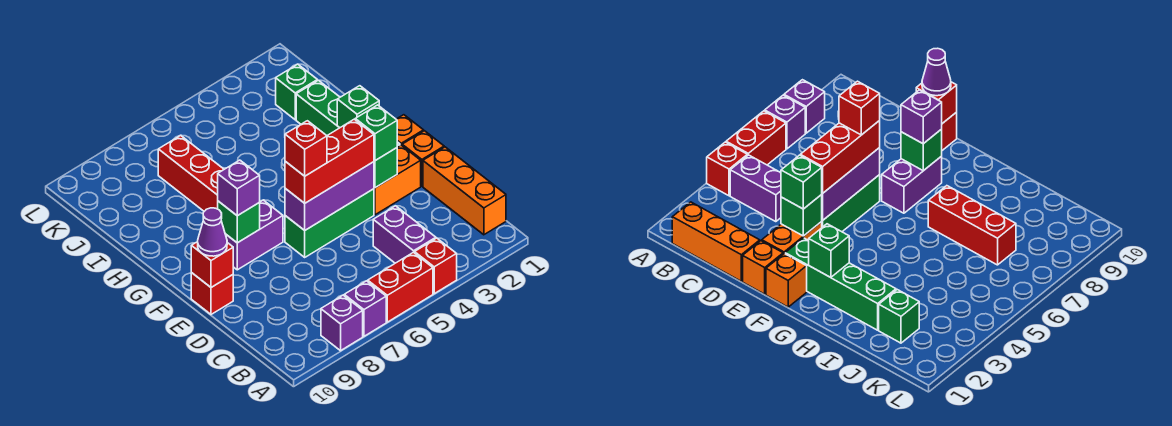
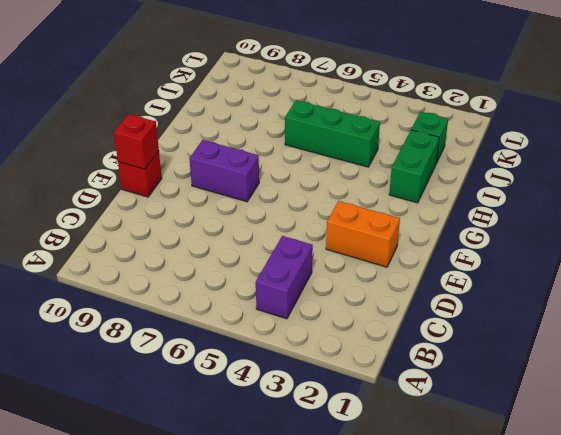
green 1x2 brick [389,130,439,203] -> green 1x4 brick [296,80,400,147]
green 1x3 brick [285,100,380,167] -> green 1x3 brick moved to [285,189,374,257]
none -> red 1x1 brick [415,238,457,294]
none -> red 1x2 brick [368,252,433,322]
none -> purple 1x1 brick [344,281,386,336]

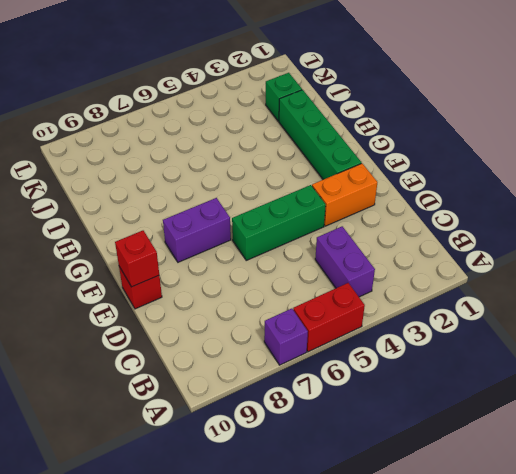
none -> red 1x1 brick [415,238,457,294]
none -> purple 1x1 brick [321,295,363,351]
none -> orange 1x3 brick [423,147,506,235]

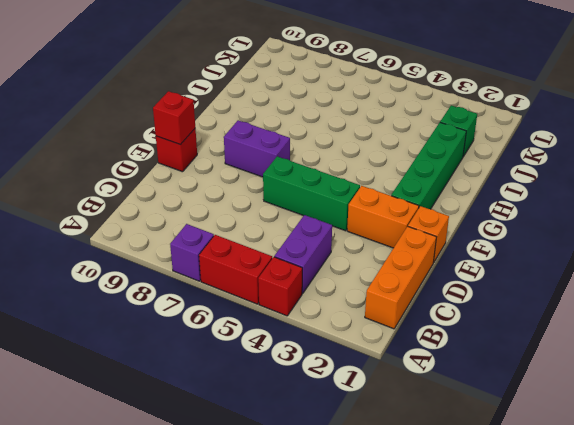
none -> purple 1x1 brick [321,295,363,351]
none -> orange 1x1 brick [396,115,424,145]
none -> red 1x3 brick [158,135,224,211]

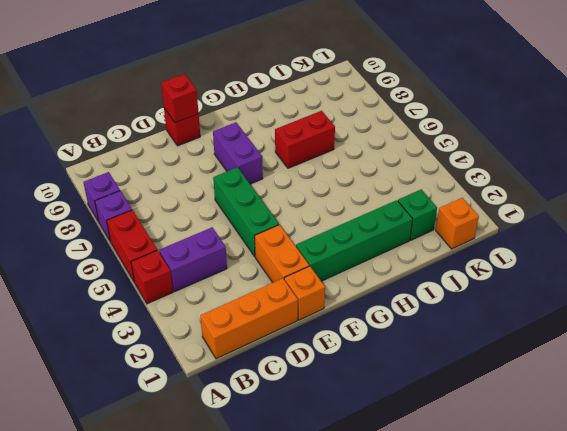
red 1x2 brick [275,111,335,168] -> red 1x3 brick [158,135,224,211]
orange 1x1 brick [436,198,479,249] -> orange 1x1 brick moved to [396,115,424,145]
none -> green 1x1 brick [374,148,397,188]
none -> purple 1x3 brick [285,162,374,230]
none -> green 1x1 brick [218,201,260,243]

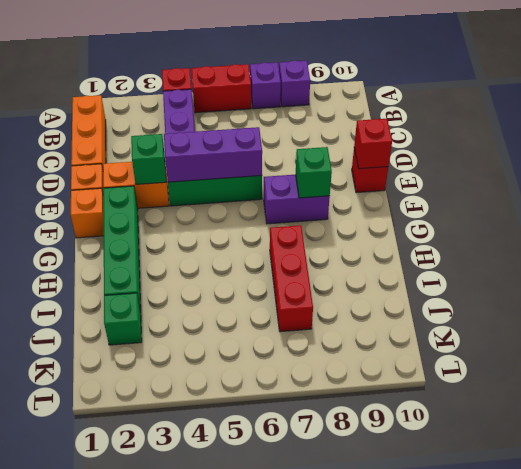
none -> green 1x1 brick [337,86,379,128]
none -> green 1x1 brick [355,105,397,161]
none -> red 1x3 brick [285,119,374,203]

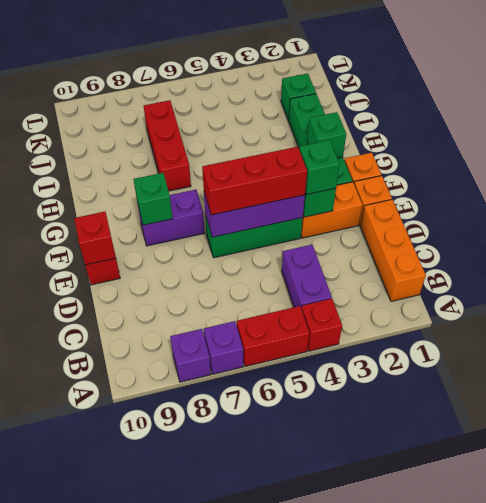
none -> purple 1x1 cone [198,208,227,256]
none -> purple 1x1 brick [218,160,260,216]
none -> red 1x1 brick [285,121,327,176]

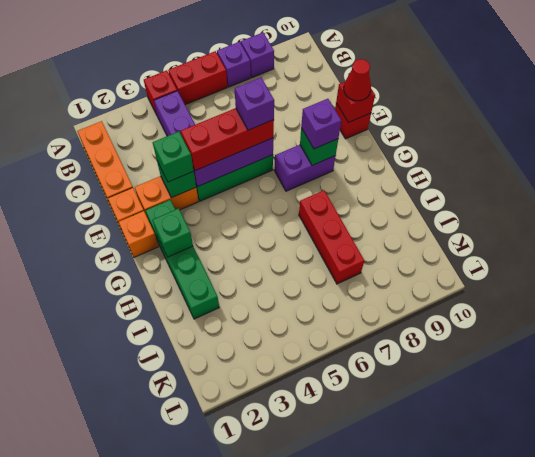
purple 1x1 brick [235,78,274,130] -> red 1x1 brick [285,121,327,176]
red 1x1 cone [344,59,371,101] -> purple 1x1 cone [198,208,227,256]
none -> green 1x1 brick [276,64,317,120]

